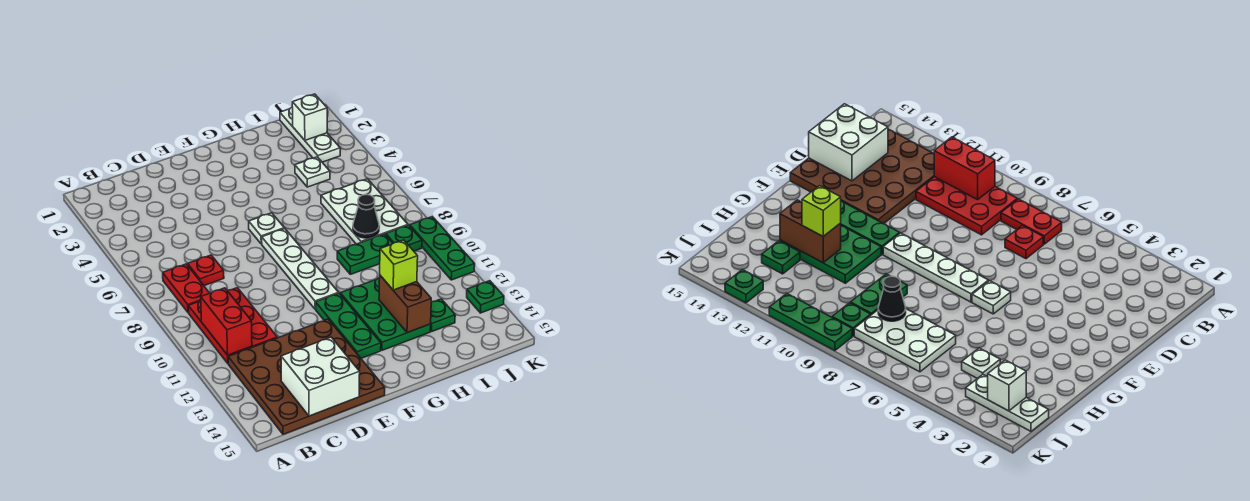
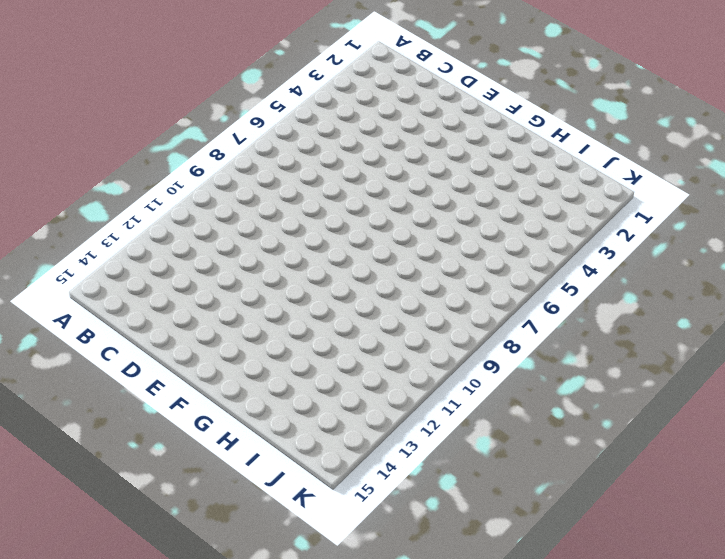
none -> red 1x2 plate [163,264,209,313]
none -> red 2x3 plate [188,288,277,363]
none -> brown 4x4 plate [228,319,385,434]

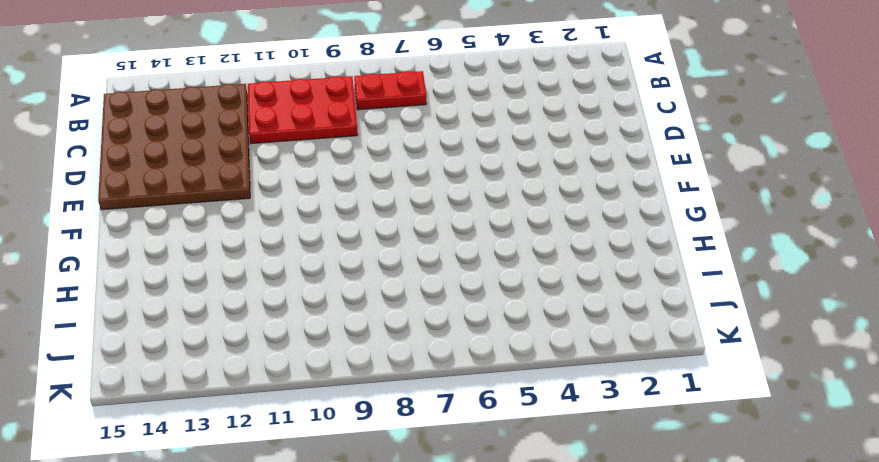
none -> red 1x1 plate [188,255,224,286]
none -> white 1x1 plate [249,213,284,244]
none -> white 1x4 plate [262,229,338,309]

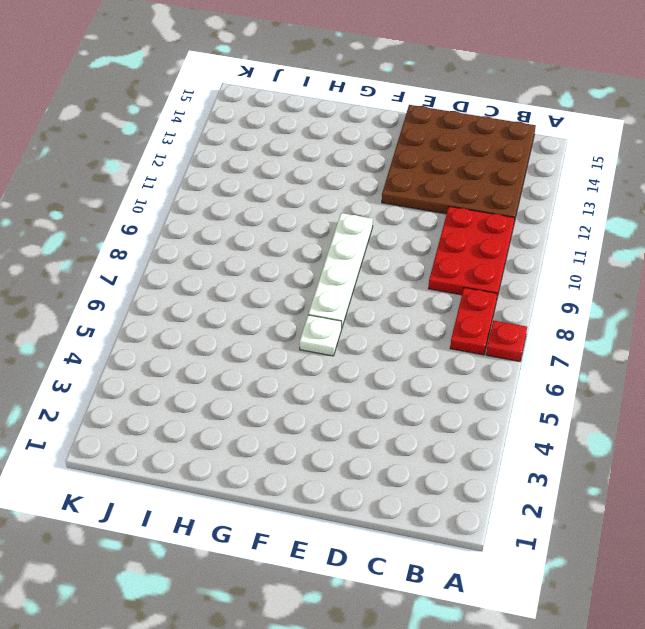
red 1x1 plate [486,320,527,362] -> red 1x1 plate moved to [188,255,224,286]
none -> green 1x3 plate [316,293,381,358]
none -> green 2x3 plate [340,278,431,350]
none -> green 1x2 plate [337,234,393,274]

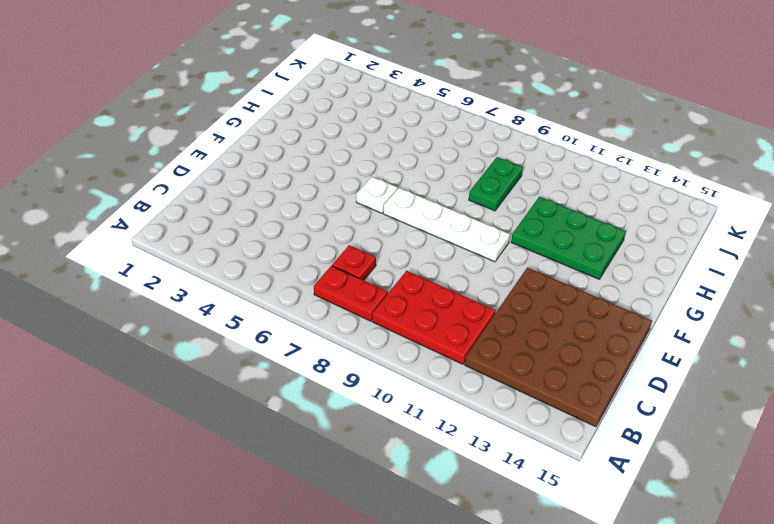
none -> green 1x3 plate [316,293,381,358]
none -> white 1x1 plate [295,157,330,187]
none -> white 2x3 plate [321,179,408,244]

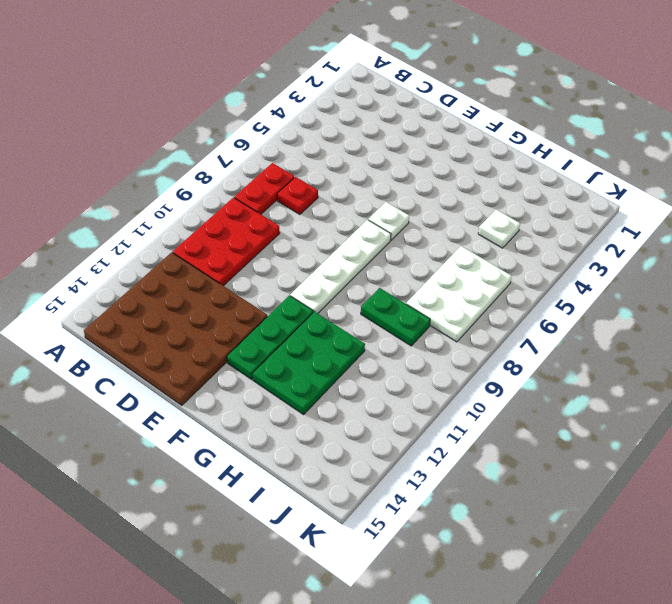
none -> green 1x1 plate [430,299,455,331]
none -> white 1x3 plate [280,107,340,162]
none -> green 1x1 plate [386,225,422,251]

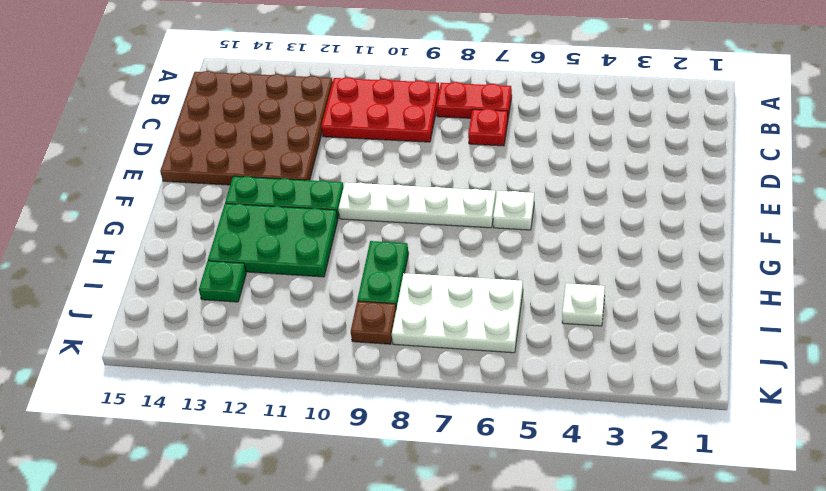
brown 1x1 plate [351,301,396,344] -> green 1x1 plate [386,225,422,251]
none -> white 1x3 plate [280,107,340,162]
none -> green 1x3 plate [410,217,475,280]
none -> green 1x1 plate [467,281,504,313]

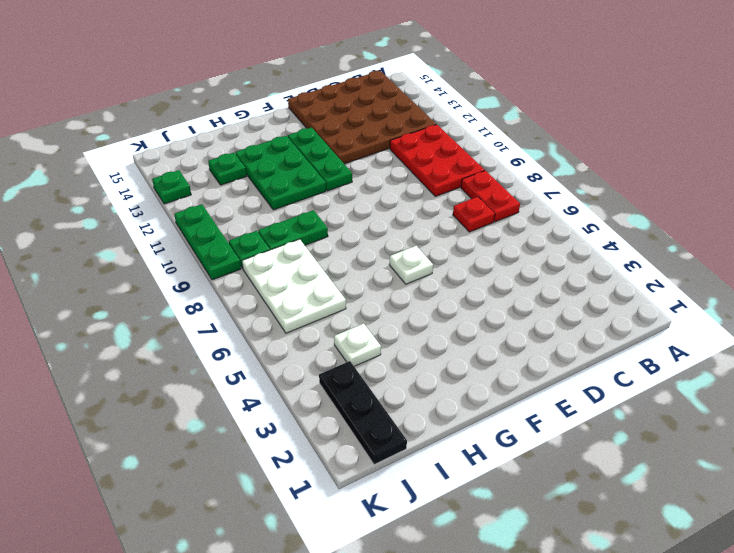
black 1x3 plate [319,361,407,465] -> white 1x3 plate [280,107,340,162]
none -> white 1x4 plate [262,229,338,309]
none -> red 1x2 brick [201,288,252,355]
none -> white 2x2 brick [281,337,360,416]

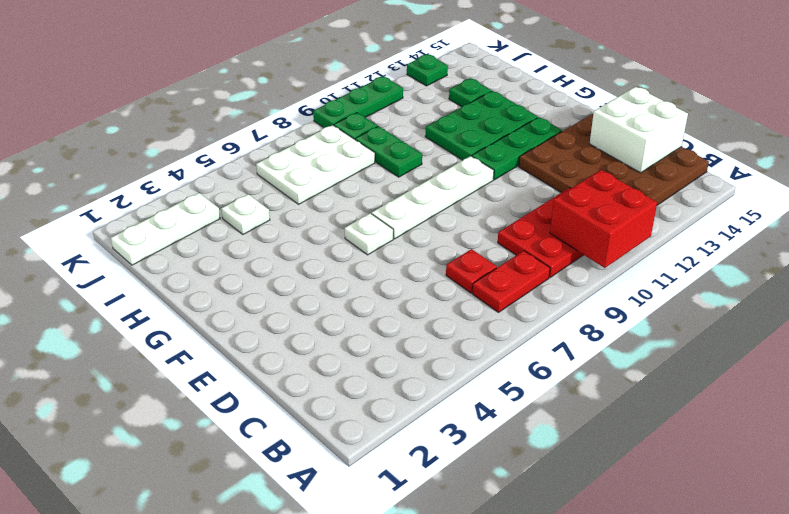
red 2x2 brick [550,170,657,268] -> red 1x2 brick [201,288,252,355]
none -> brown 1x2 brick [379,275,431,333]
none -> black 1x1 cone [353,195,379,238]
none -> white 1x1 brick [292,94,327,140]

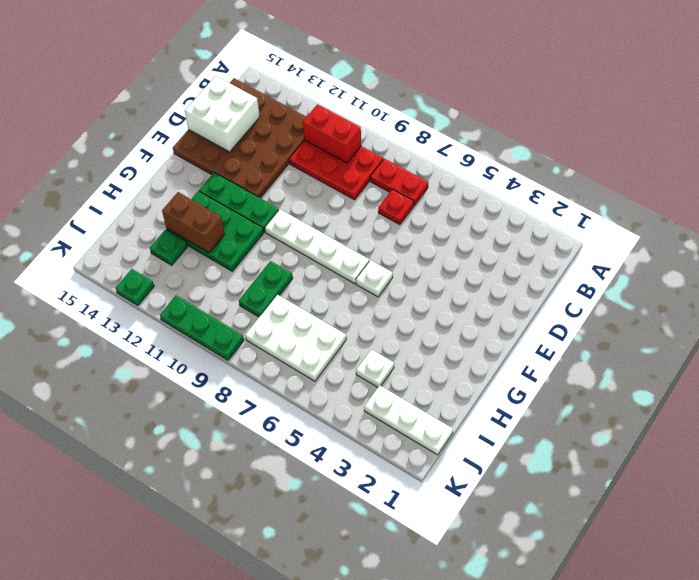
none -> green 1x1 plate [386,225,422,251]
none -> black 1x1 cone [353,195,379,238]
none -> white 1x1 brick [292,94,327,140]

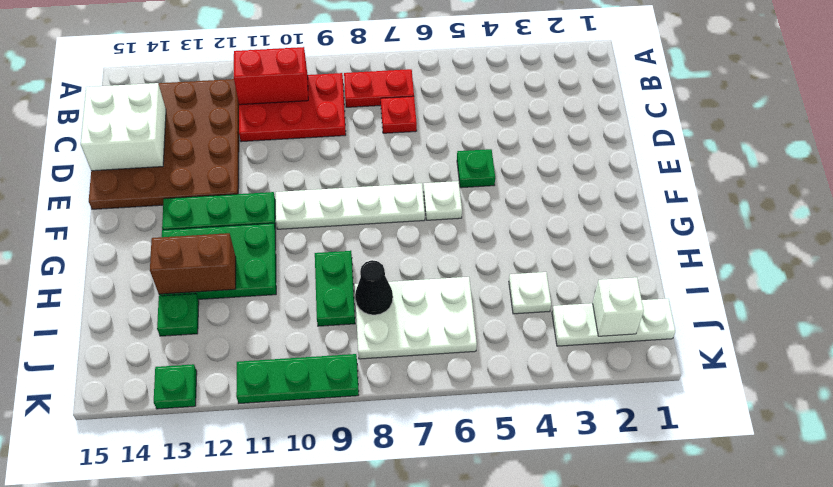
green 1x1 plate [457,149,495,188] -> green 1x1 plate moved to [386,225,422,251]
none -> lime 1x1 brick [380,240,418,290]

